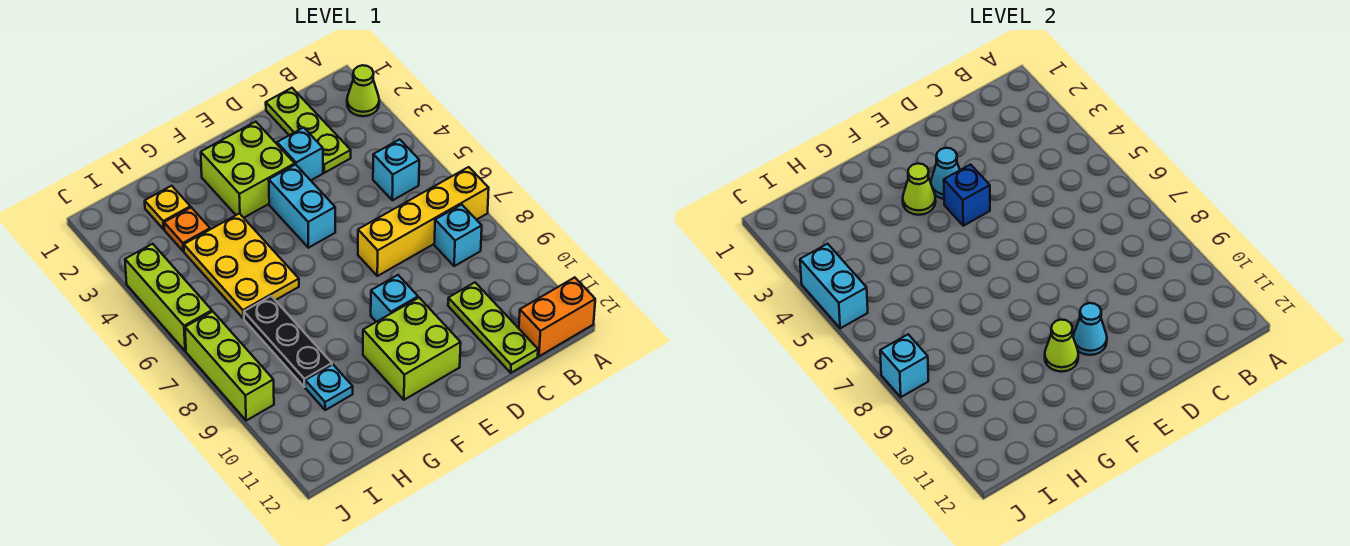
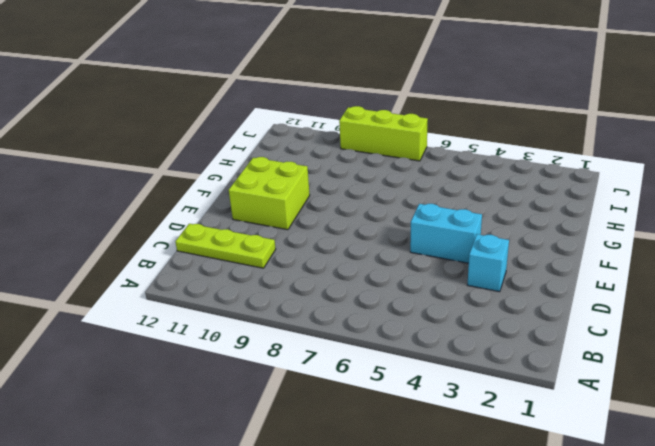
none -> lime 1x1 cone [347,65,379,116]
none -> yellow 1x4 brick [358,167,489,276]
none -> orange 1x2 brick [519,277,595,356]

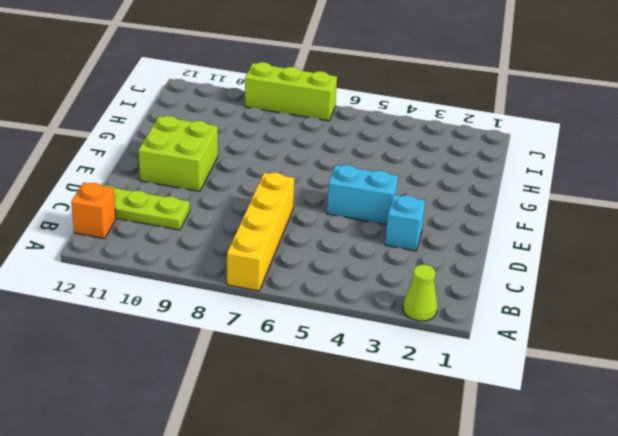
orange 1x1 brick [71,183,116,239] -> orange 1x2 brick [519,277,595,356]
none -> cyan 1x1 brick [373,139,419,200]
none -> cyan 1x1 brick [434,205,482,266]
none -> lime 1x3 plate [266,88,351,173]

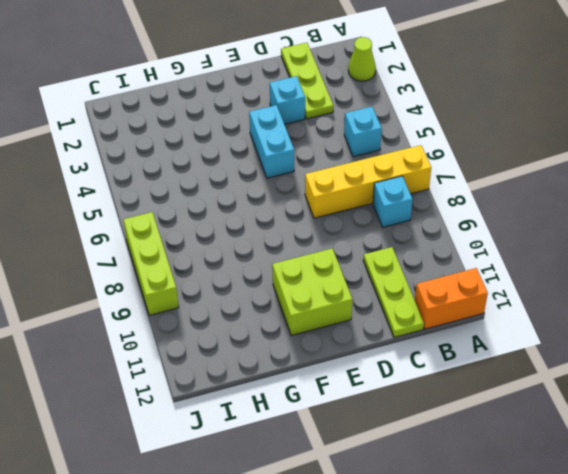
none -> lime 2x2 brick [201,122,295,218]
none -> cyan 1x1 brick [371,275,418,322]
none -> yellow 2x3 plate [184,213,299,318]

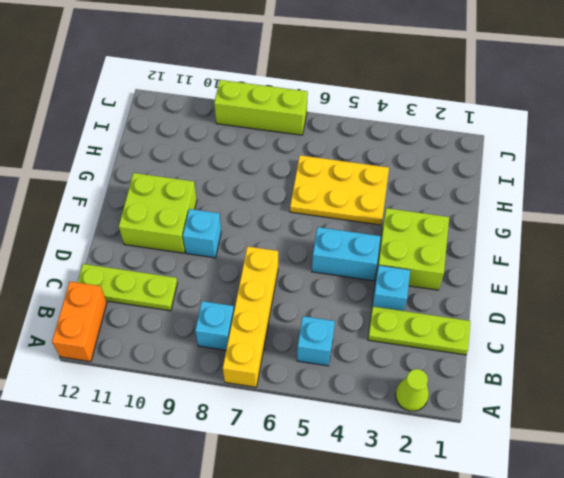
none -> yellow 1x1 plate [145,186,190,229]
none -> orange 1x1 plate [164,207,210,251]
none -> black 1x3 plate [244,296,332,387]

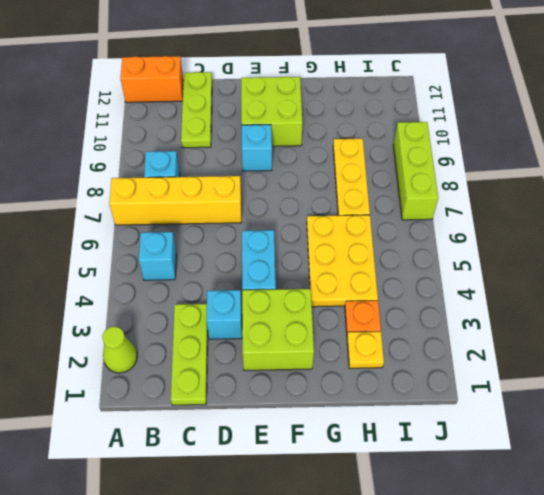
yellow 1x3 plate [333,139,370,216] -> black 1x3 plate [244,296,332,387]
none -> cyan 1x1 plate [305,364,353,410]
none -> lime 1x3 brick [125,244,212,351]
none -> cyan 1x1 cone [931,148,960,199]

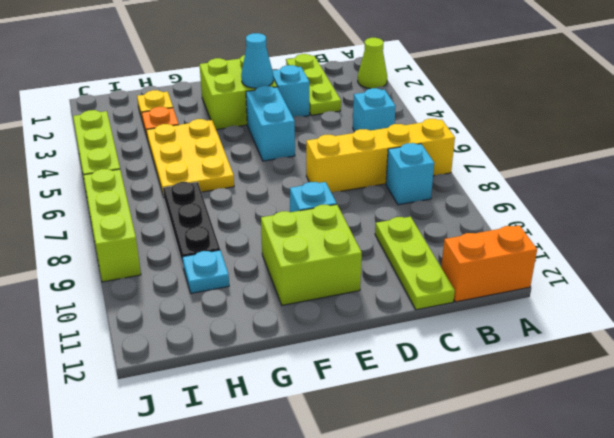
none -> blue 1x1 brick [944,165,990,226]
none -> cyan 1x1 cone [1073,303,1107,355]
none -> lime 1x1 cone [903,163,936,215]

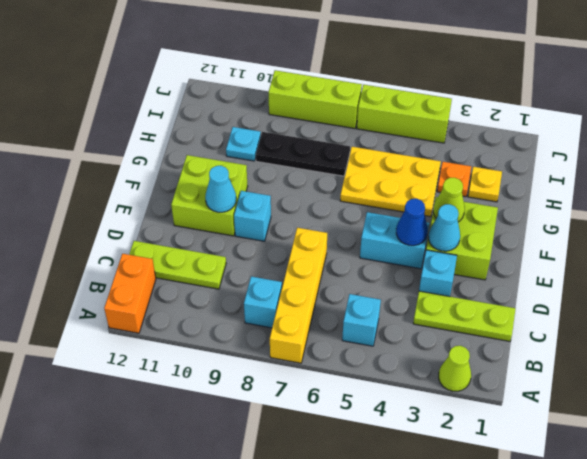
blue 1x1 cone [396,199,428,246] -> blue 1x1 brick [944,165,990,226]
none -> lime 1x1 cone [1045,320,1078,372]
none -> cyan 1x2 brick [800,244,868,328]
none -> cyan 1x1 brick [880,334,928,397]

